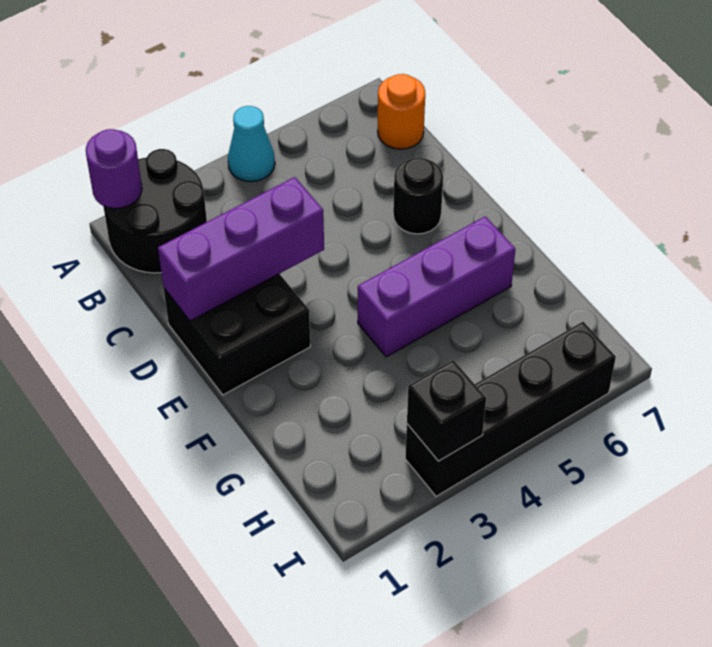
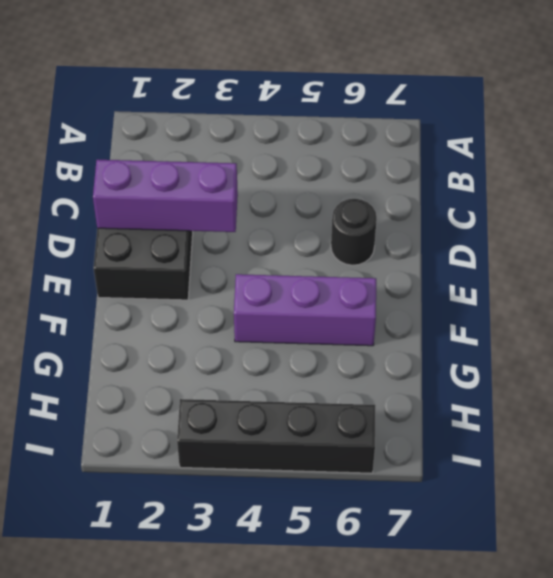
none -> black 2x2 round brick [103,149,207,273]
none -> cyan 1x1 cone [228,106,275,182]

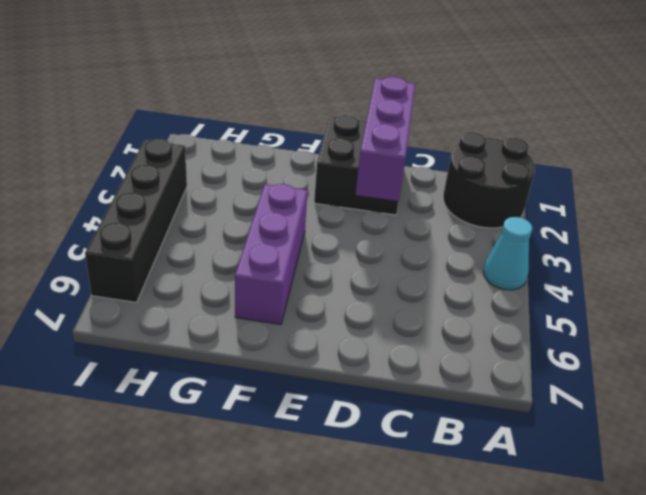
none -> orange 1x1 round brick [378,74,425,149]
none -> black 1x1 round brick [393,158,443,234]

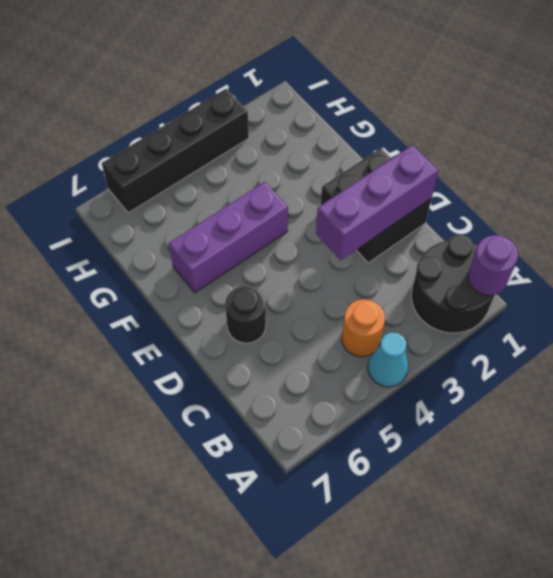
orange 1x1 round brick [342,299,385,357] -> orange 1x1 round brick moved to [378,74,425,149]
none -> black 1x1 brick [407,360,486,461]

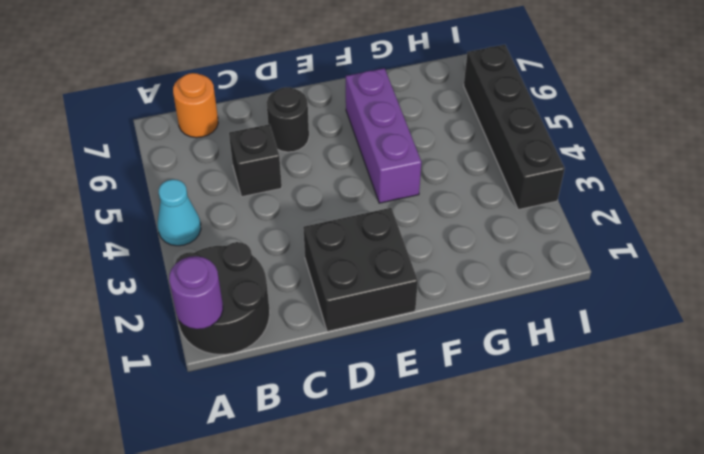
black 1x1 brick [229,124,282,197] -> black 1x1 brick moved to [407,360,486,461]
none -> purple 1x3 brick [158,177,324,321]

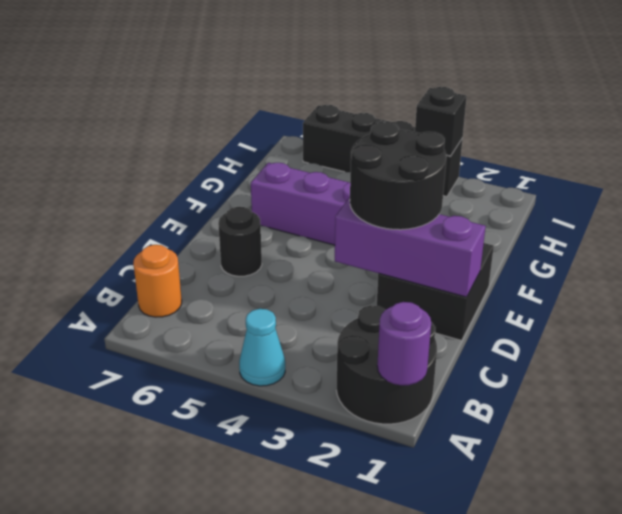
black 2x2 round brick [350,122,446,230] -> none

